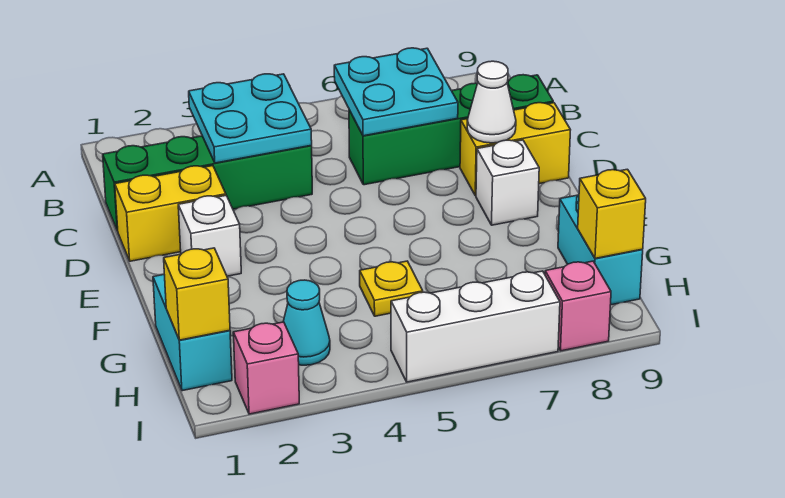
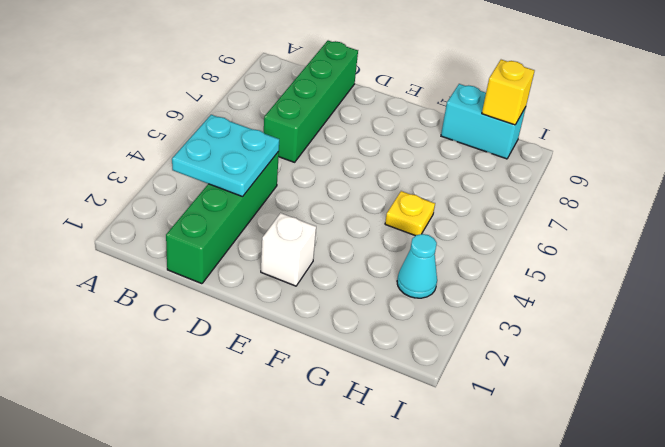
none -> yellow 1x2 brick [115,166,226,261]
none -> yellow 1x2 brick [460,103,570,196]
none -> white 1x1 brick [476,140,539,225]

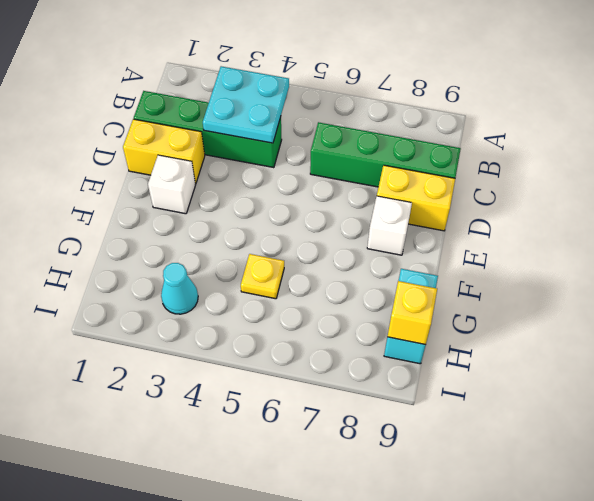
none -> cyan 1x2 brick [153,275,232,391]
none -> pink 1x1 brick [233,322,299,414]
none -> white 1x3 brick [391,271,560,382]

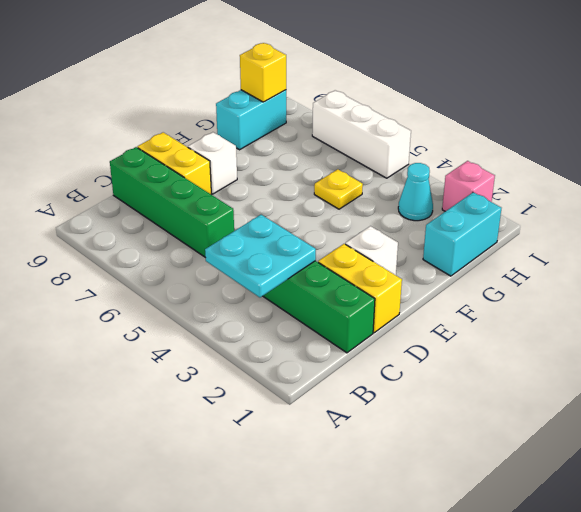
none -> pink 1x1 brick [545,261,611,351]
none -> cyan 2x2 plate [334,48,458,136]
none -> white 1x1 cone [467,61,516,143]

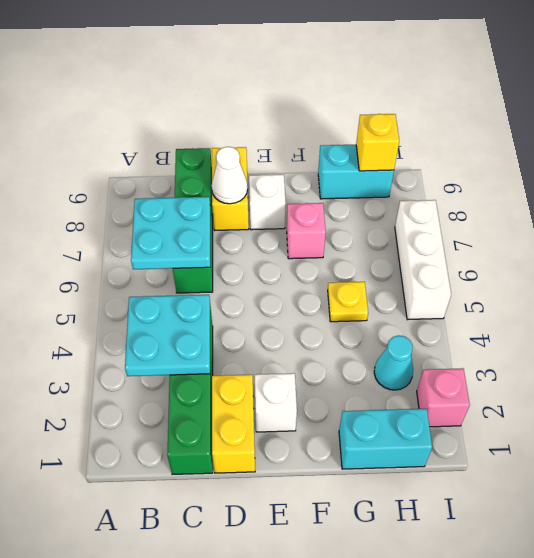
pink 1x1 brick [287,203,326,259] -> pink 1x1 brick moved to [545,261,611,351]
none -> yellow 1x1 brick [164,248,230,340]

